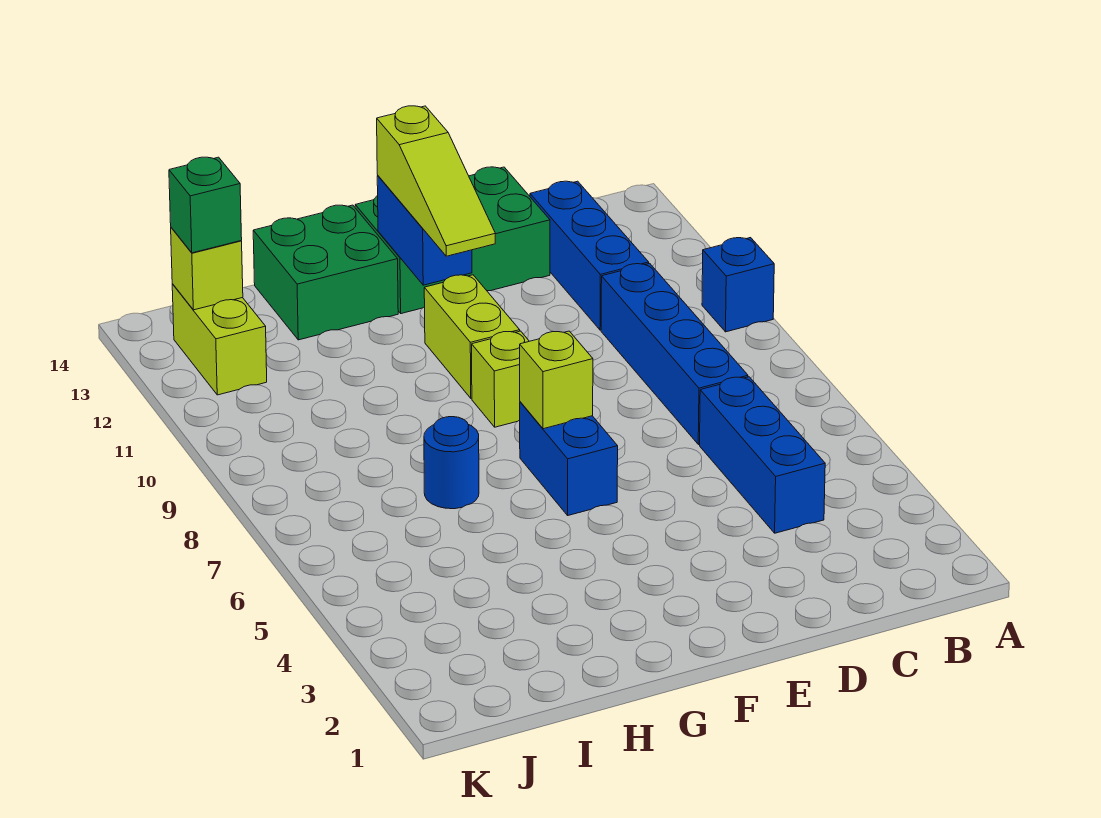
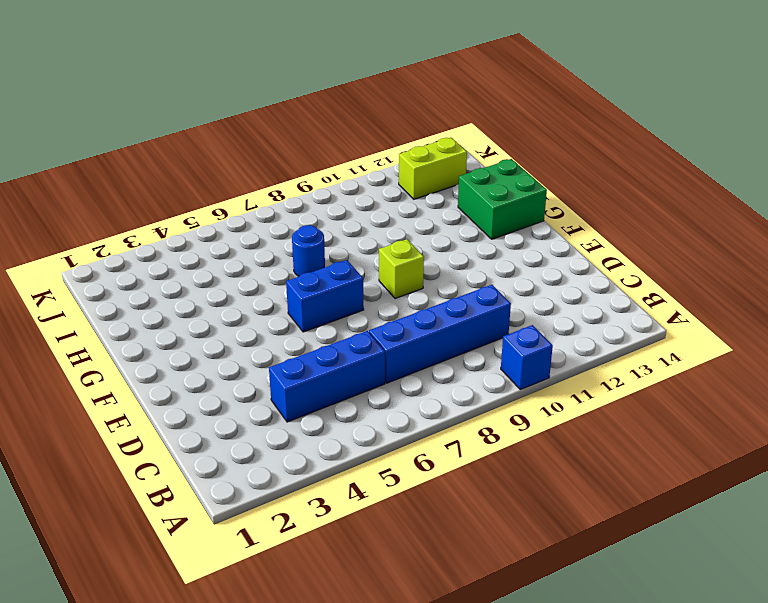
none -> blue 1x3 brick [530,181,649,330]
none -> green 2x3 brick [355,167,550,314]
none -> lime 1x2 brick [424,275,520,398]

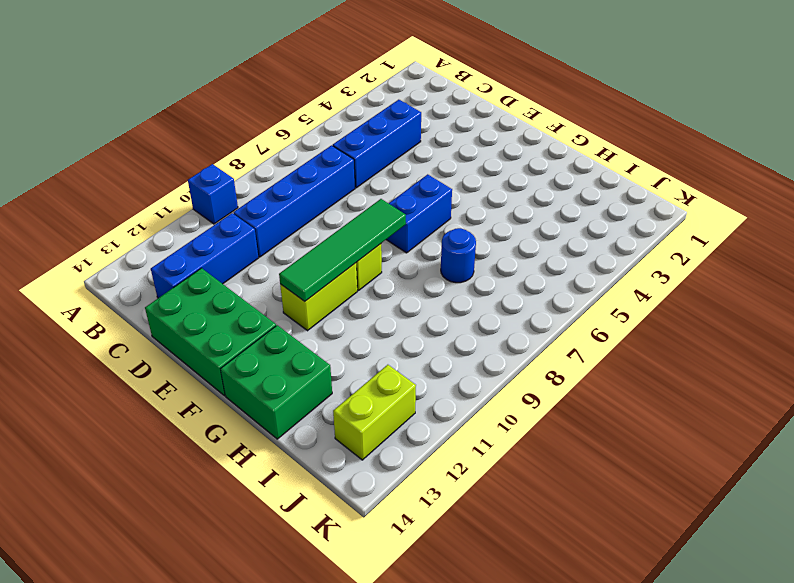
green 1x4 tile [279,199,406,301] -> none
none -> lime 1x1 brick [520,331,593,429]
none -> blue 1x2 brick [377,176,472,285]
none -> lime 1x1 brick [171,228,243,310]

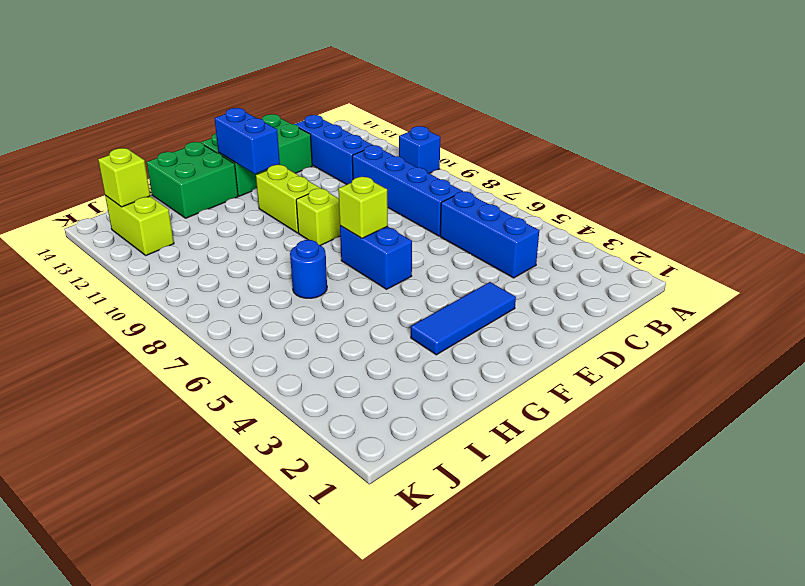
blue 1x3 tile [411,282,516,355] -> none
none -> lime 1x3 slope [377,106,495,256]
none -> green 1x1 brick [169,157,242,253]

